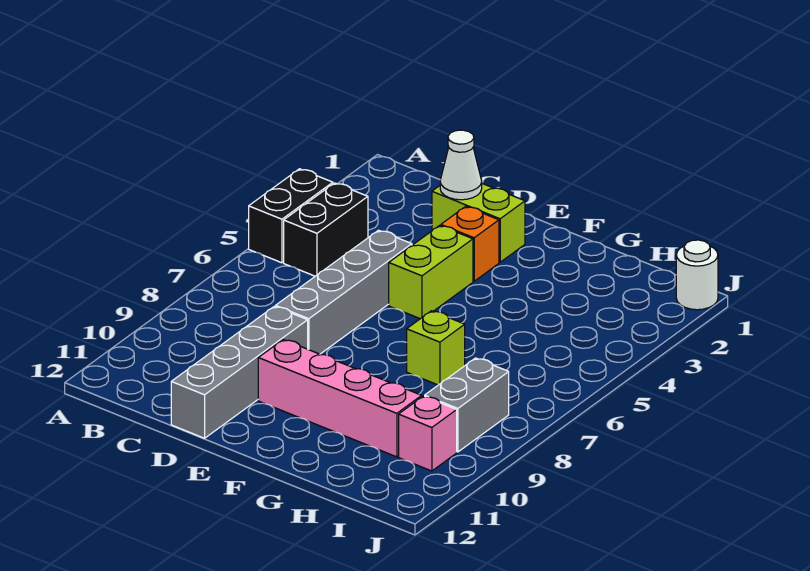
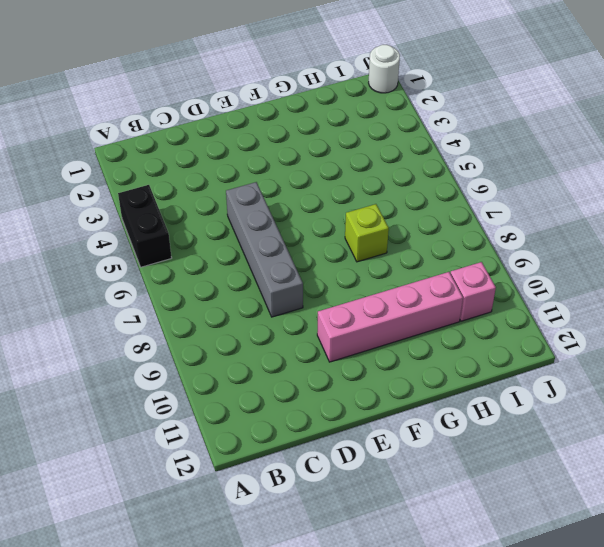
none -> black 1x2 brick [284,183,368,276]
none -> lime 1x2 brick [432,184,525,262]
none -> grey 1x4 brick [171,306,308,438]

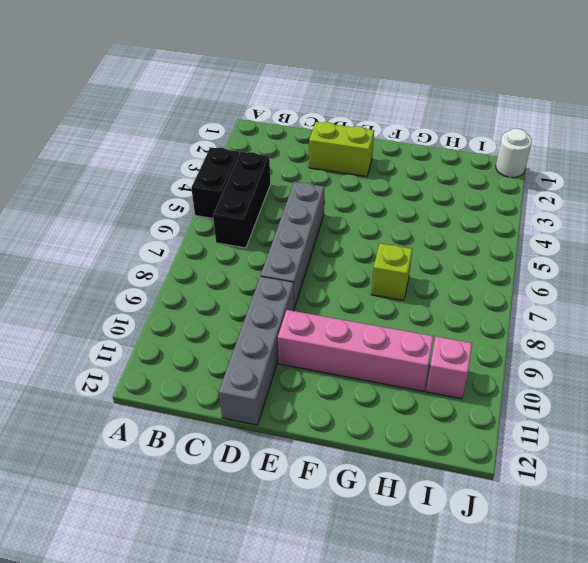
black 1x3 brick [213,152,271,248] -> black 1x2 brick [284,183,368,276]
none -> orange 1x1 brick [441,206,499,281]
none -> lime 1x2 brick [389,225,473,319]
none -> grey 1x2 brick [425,358,509,452]

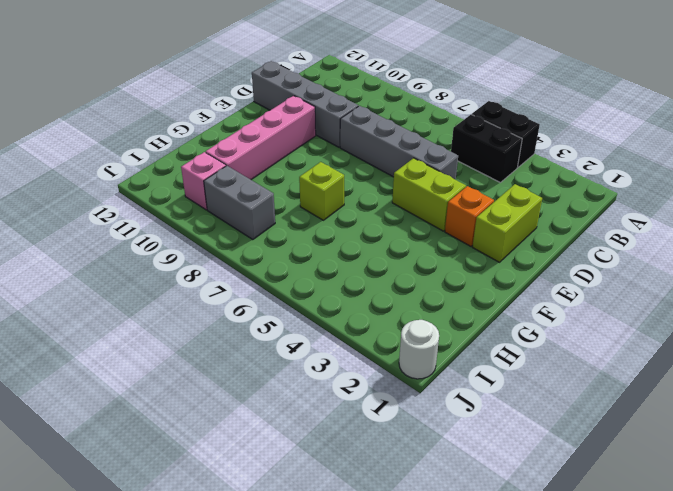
none -> white 1x1 cone [440,130,482,200]

